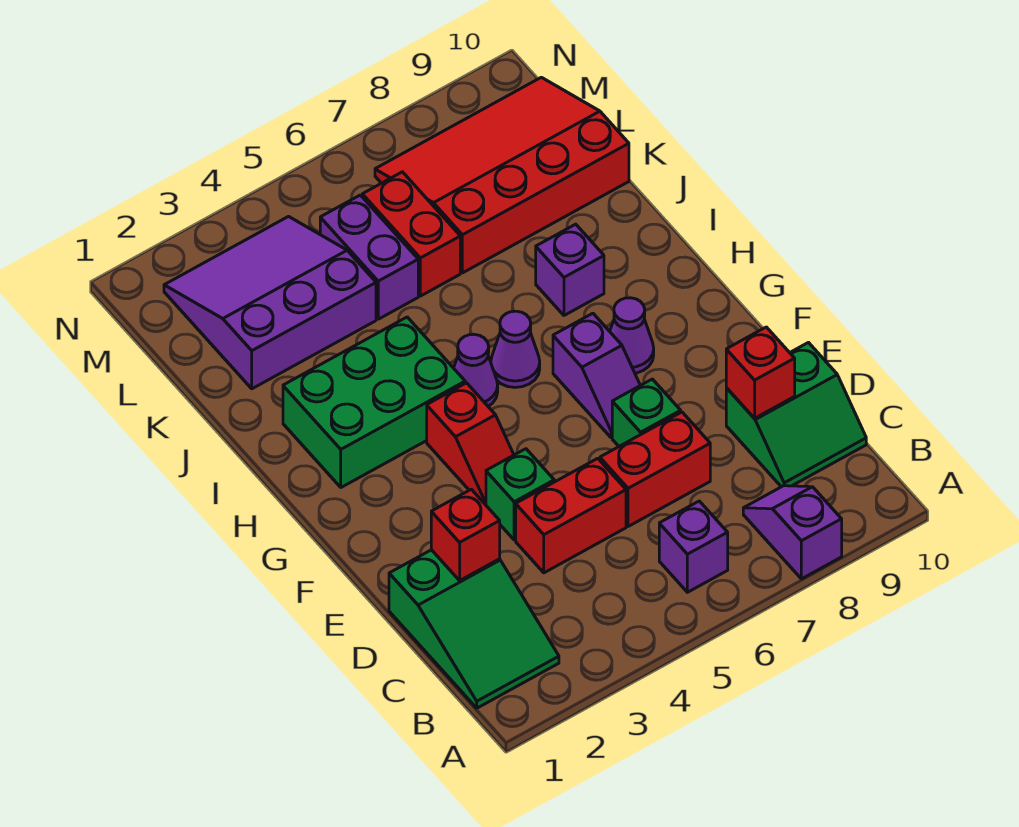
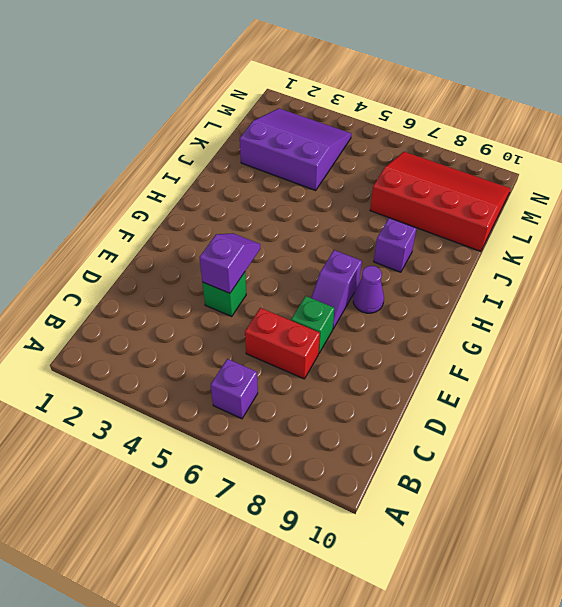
purple 1x2 slope [199,233,260,293] -> purple 1x2 slope moved to [743,486,842,579]
none -> green 2x3 slope [389,550,559,708]
none -> green 2x2 slope [726,343,866,487]
none -> red 1x2 brick [516,458,626,573]

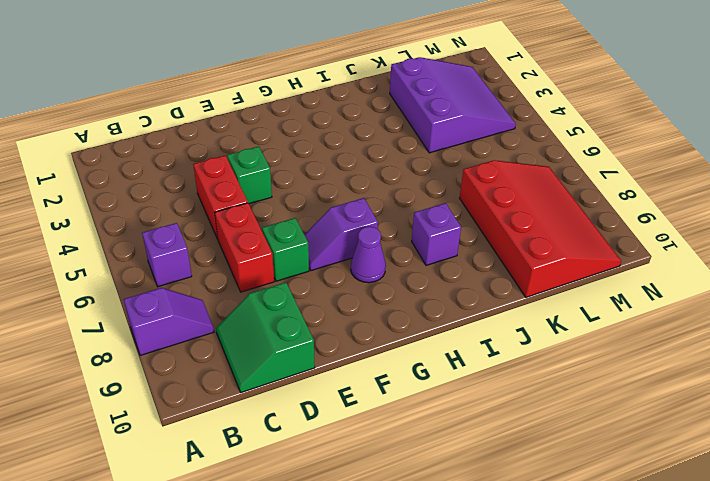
none -> green 2x3 slope [389,550,559,708]
none -> red 1x2 slope [427,383,514,505]
none -> green 2x3 brick [283,317,465,487]

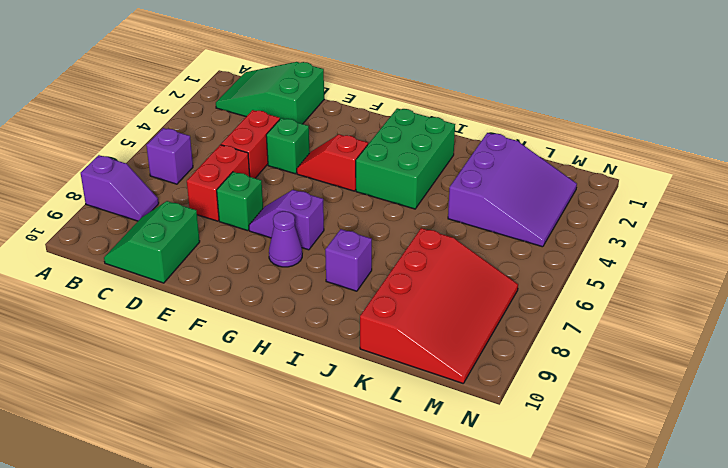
none -> purple 1x1 cone [454,334,498,406]
none -> purple 1x1 cone [491,311,540,387]
none -> purple 1x2 brick [320,195,418,319]

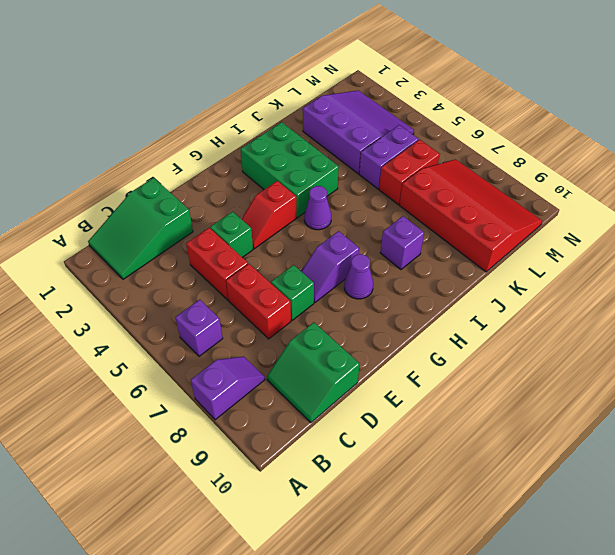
none -> purple 1x1 cone [491,311,540,387]
none -> red 1x1 brick [431,489,500,580]
none -> red 1x1 brick [726,327,795,418]

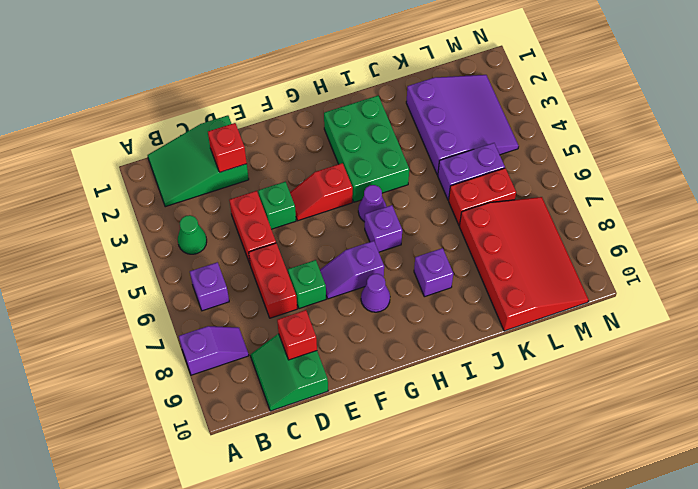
green 1x1 cone [178,215,207,254] -> none
purple 1x1 brick [365,205,402,252] -> purple 1x1 cone [491,311,540,387]

